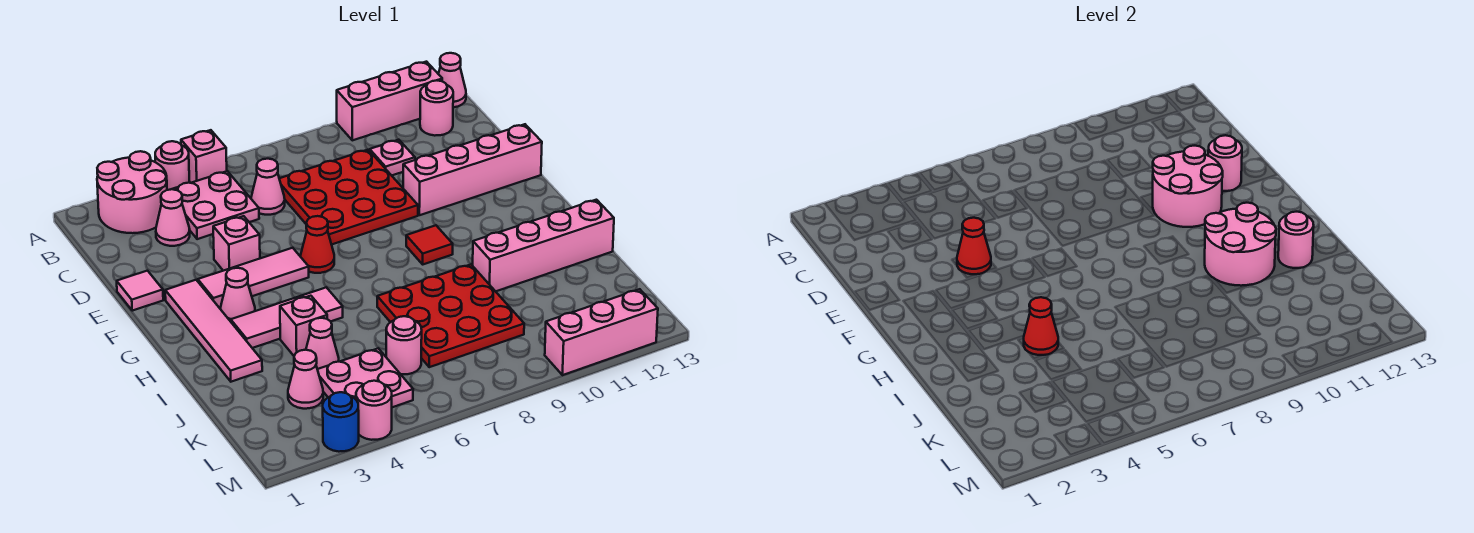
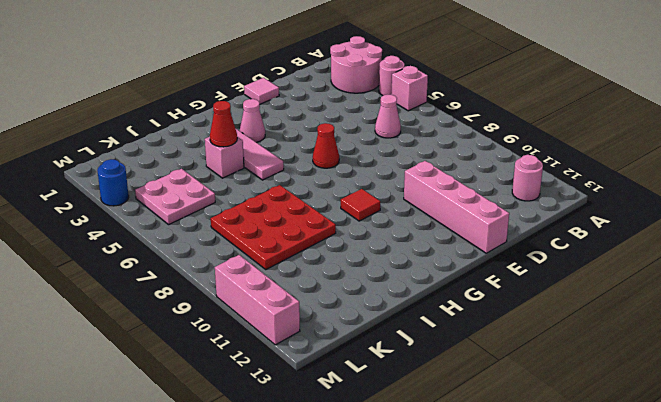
none -> pink 1x3 brick [337,62,442,140]
none -> pink 1x1 cone [439,53,466,107]
none -> pink 2x2 plate [173,171,259,239]
none -> pink 1x1 cone [156,189,190,246]

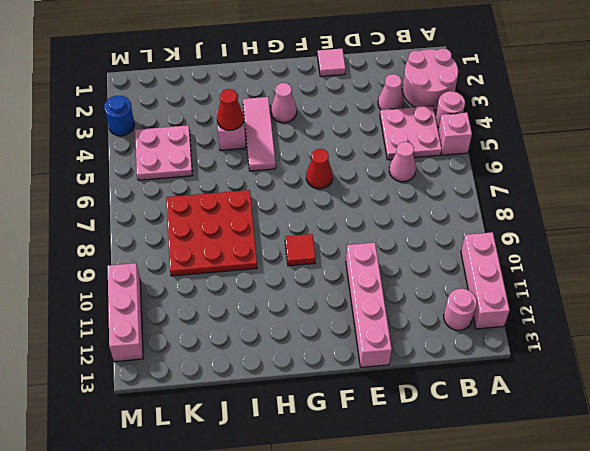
none -> pink 1x1 cone [439,53,466,107]
none -> red 3x3 plate [279,150,418,245]
none -> pink 1x1 plate [370,140,415,175]
none -> pink 1x1 brick [213,216,260,271]

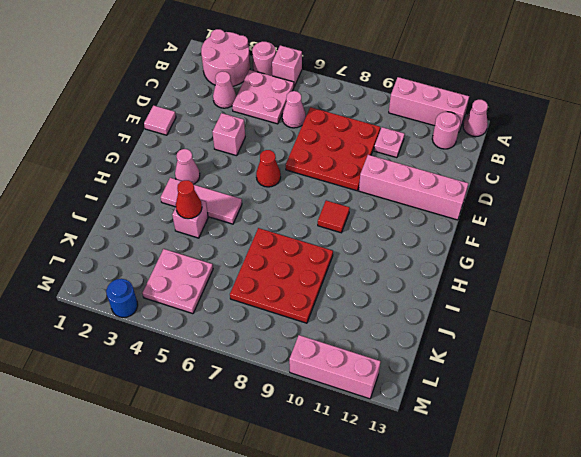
none -> pink 1x4 tile [165,280,262,382]
none -> pink 1x3 tile [198,248,309,307]
none -> pink 1x4 brick [473,200,614,291]
none -> pink 1x1 cone [306,318,339,369]

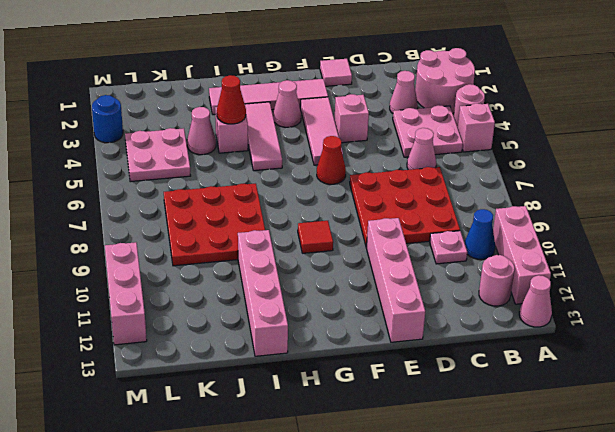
blue 1x1 cone [465,209,495,259] -> none
none -> pink 1x1 cone [288,350,323,409]
none -> pink 1x1 round brick [386,316,422,374]
none -> pink 1x1 round brick [356,381,392,440]
none -> red 1x1 cone [957,218,991,275]

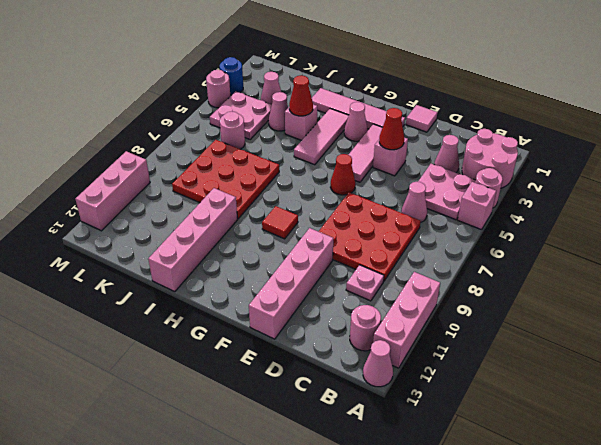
none -> pink 2x2 round brick [1153,146,1223,227]
none -> pink 1x1 round brick [1208,135,1242,191]
none -> pink 2x2 round brick [1205,203,1276,286]
none -> pink 1x1 round brick [1278,212,1314,268]

